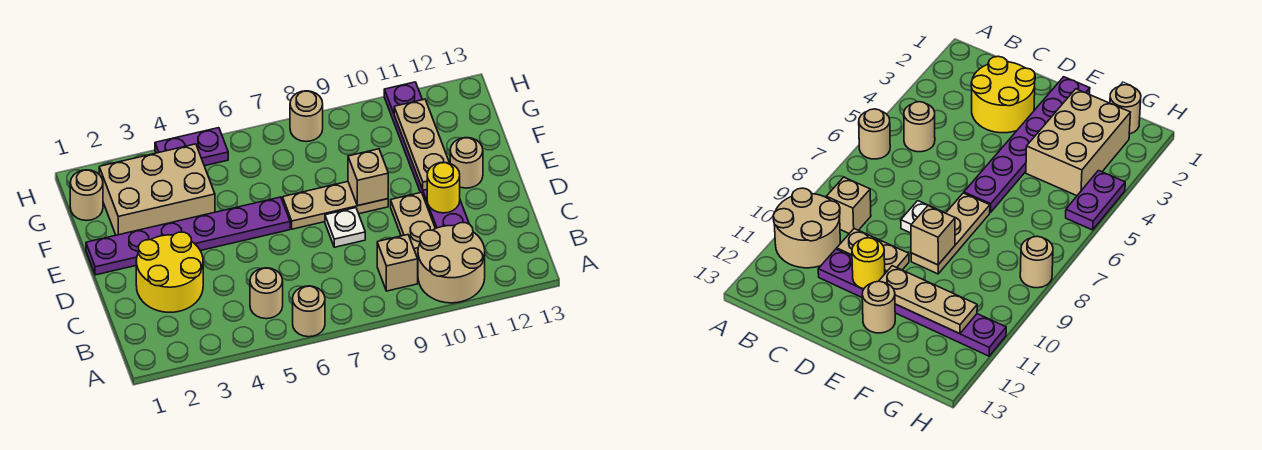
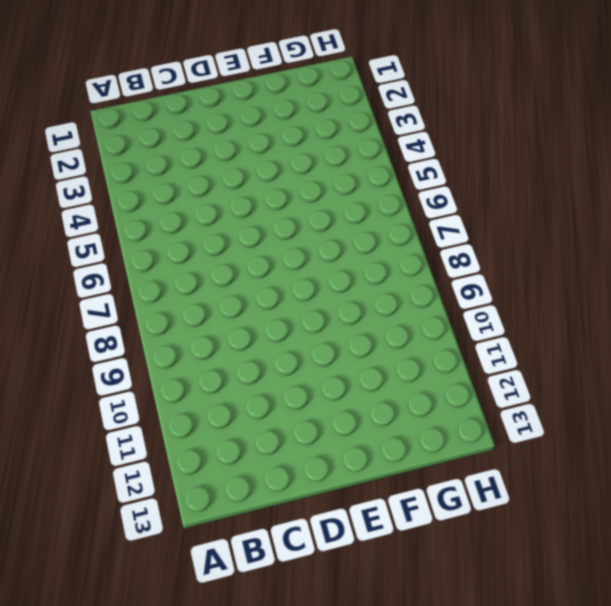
none -> tan 1x1 round brick [293,286,325,337]
none -> tan 2x2 round brick [418,223,485,303]
none -> tan 1x1 round brick [250,268,283,319]

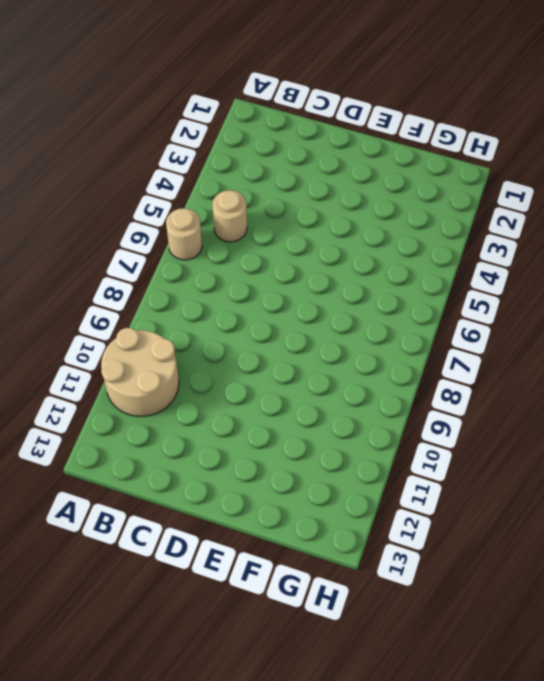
none -> tan 1x1 brick [377,235,418,291]
none -> yellow 2x2 round brick [136,232,203,312]
none -> tan 1x2 plate [391,192,435,256]

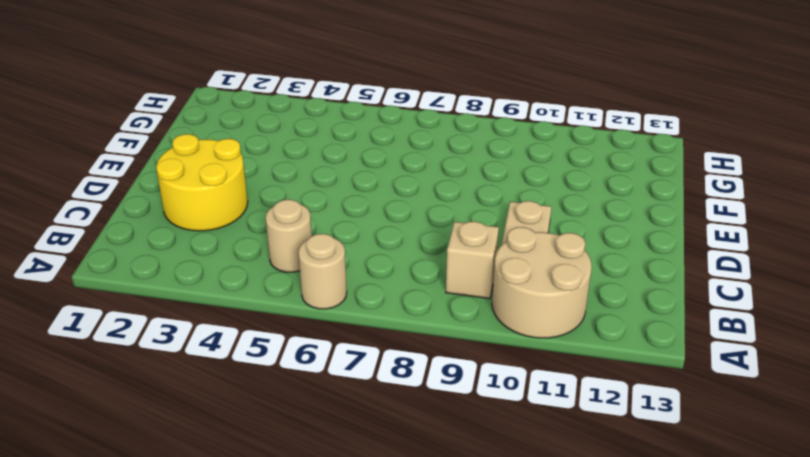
none -> purple 1x6 plate [384,82,469,229]
none -> white 1x1 plate [325,208,365,247]
none -> purple 1x6 plate [86,197,290,275]

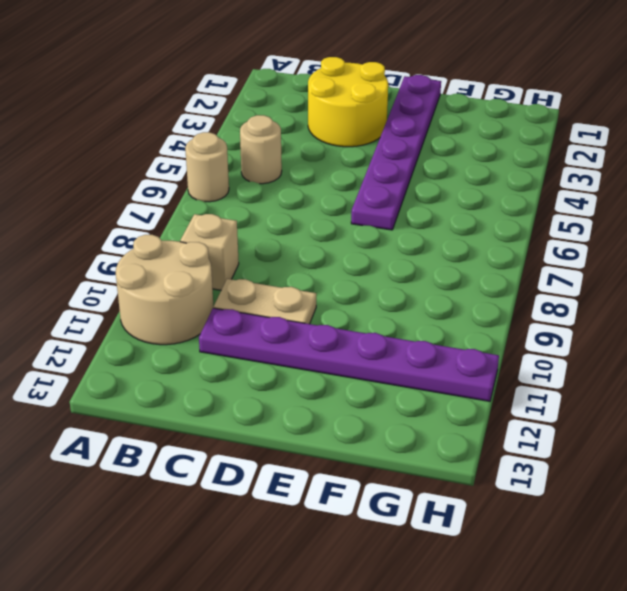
none -> white 1x1 plate [325,208,365,247]
none -> tan 1x3 plate [283,182,388,229]
none -> tan 1x1 round brick [450,138,483,188]

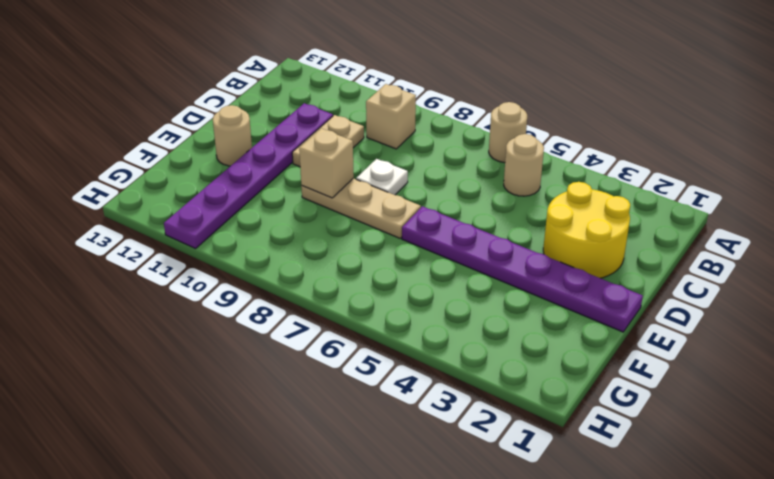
none -> tan 2x2 round brick [418,223,485,303]
none -> tan 2x3 brick [99,144,215,235]
none -> tan 1x1 round brick [70,170,103,221]

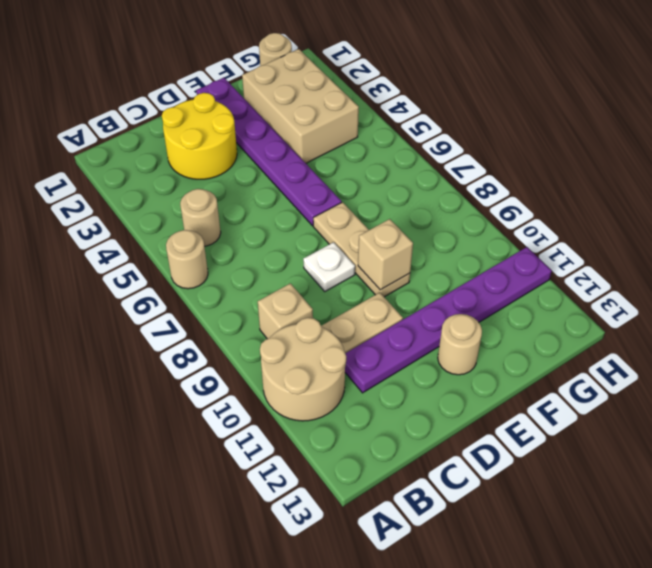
none -> purple 1x2 plate [155,128,228,166]
none -> tan 1x1 round brick [290,91,323,142]
none -> yellow 1x1 round brick [427,162,460,213]

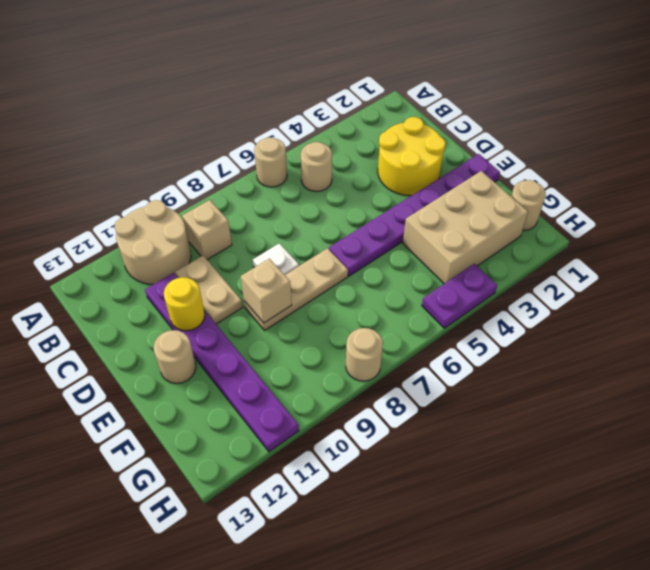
none -> tan 1x3 plate [394,99,449,190]

